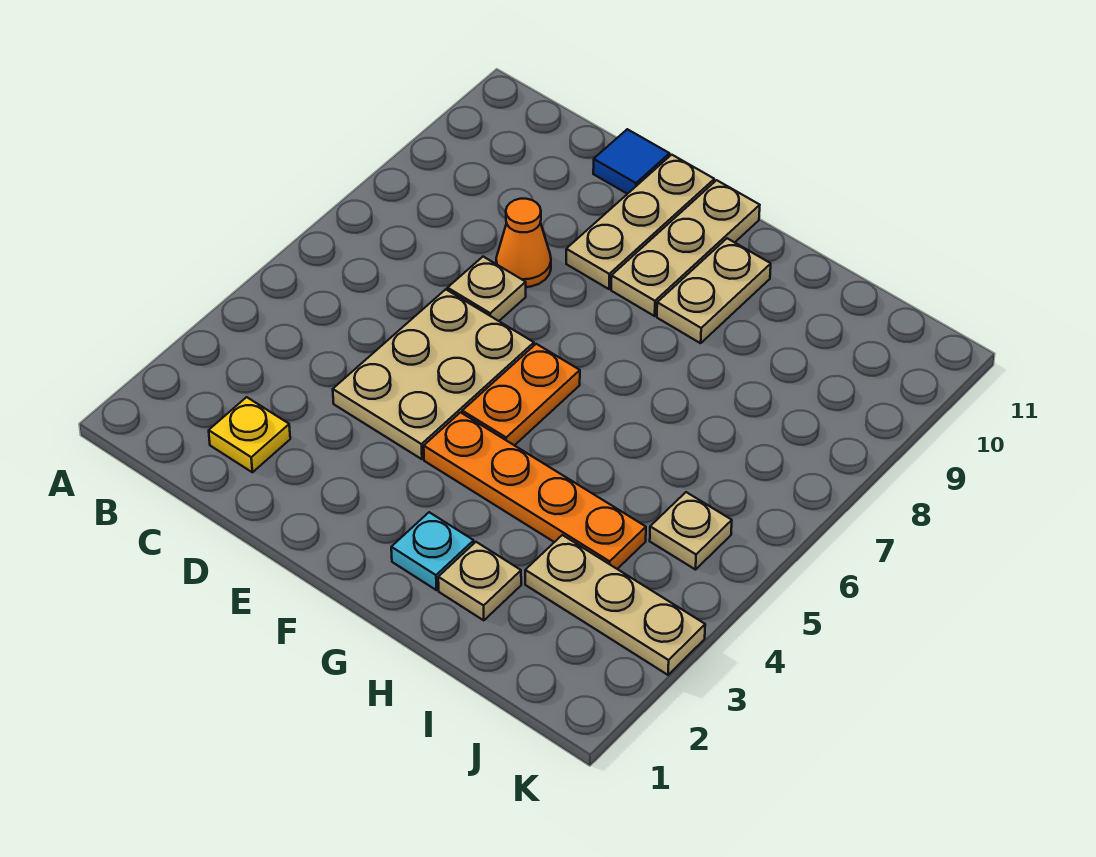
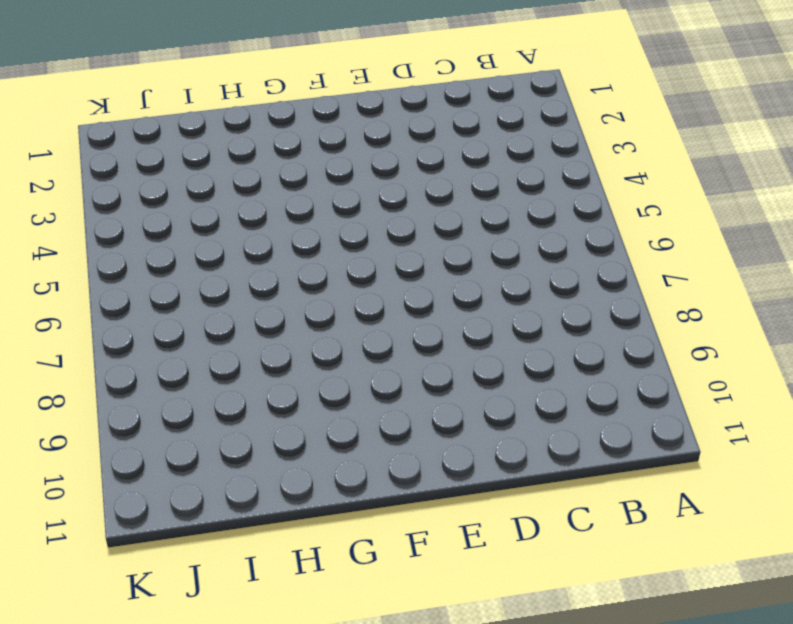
none -> yellow 1x1 plate [209,397,290,472]
none -> tan 2x3 plate [333,289,534,459]
none -> tan 1x1 plate [448,257,526,321]

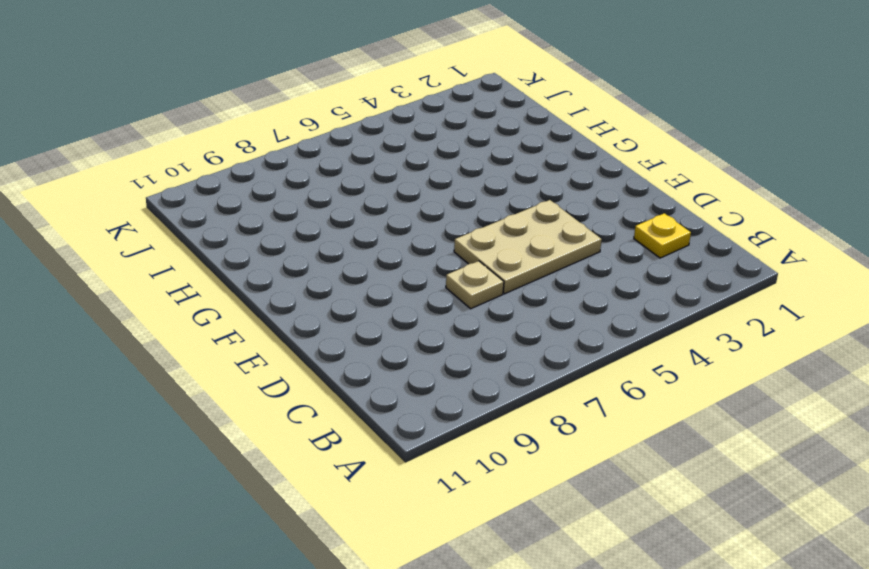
none -> orange 1x1 cone [496,199,551,287]
none -> blue 1x1 tile [593,129,670,194]
none -> tan 1x3 plate [566,155,714,289]

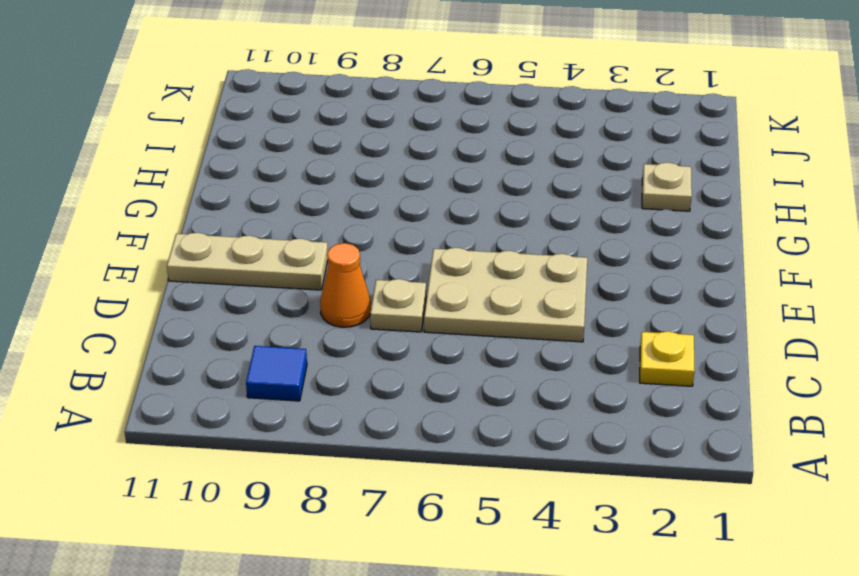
blue 1x1 tile [246,346,307,401] -> blue 1x1 tile moved to [593,129,670,194]
none -> orange 1x4 plate [424,412,646,569]
none -> orange 1x2 plate [462,344,580,445]
none -> tan 1x3 plate [611,180,760,316]

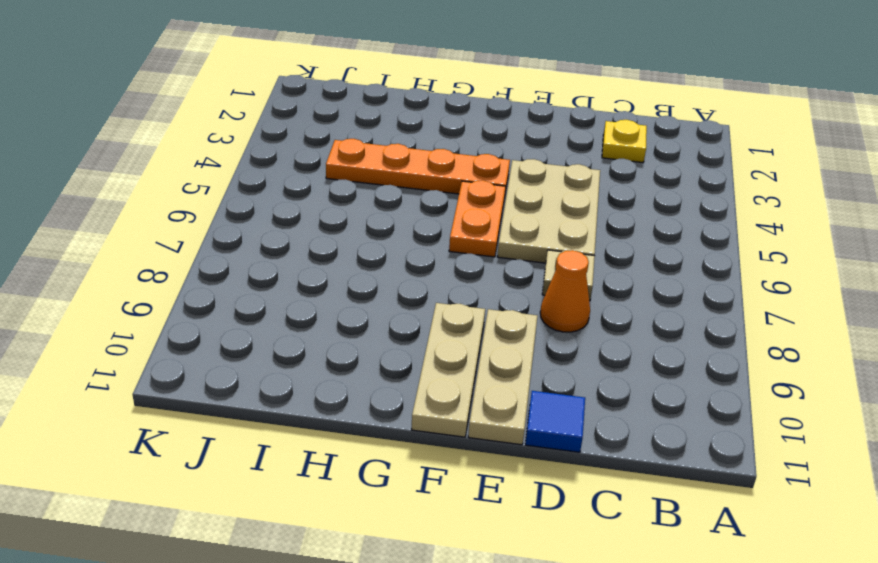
none -> cyan 1x1 plate [391,512,474,590]
none -> tan 1x2 plate [657,238,771,343]
none -> tan 1x1 plate [438,542,521,620]

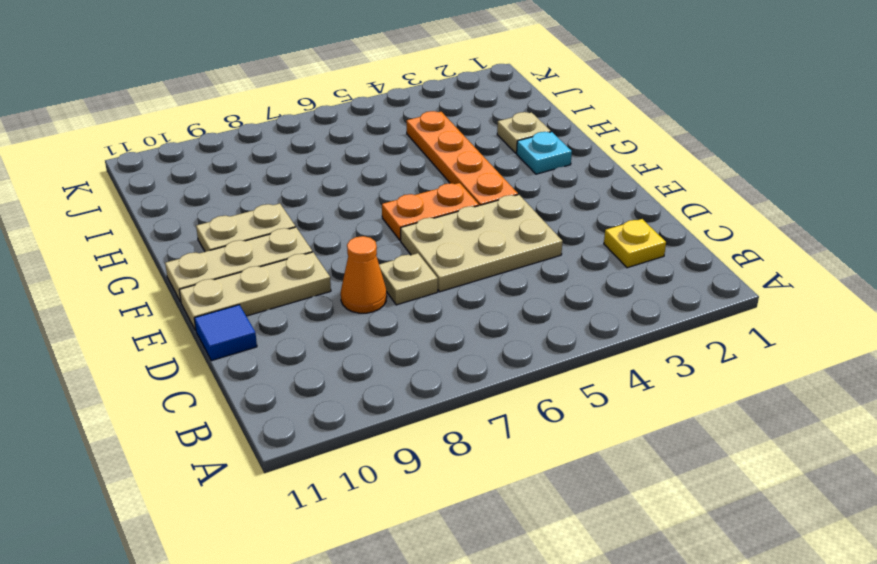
none -> tan 1x3 plate [525,535,705,675]
none -> tan 1x1 plate [650,492,732,570]

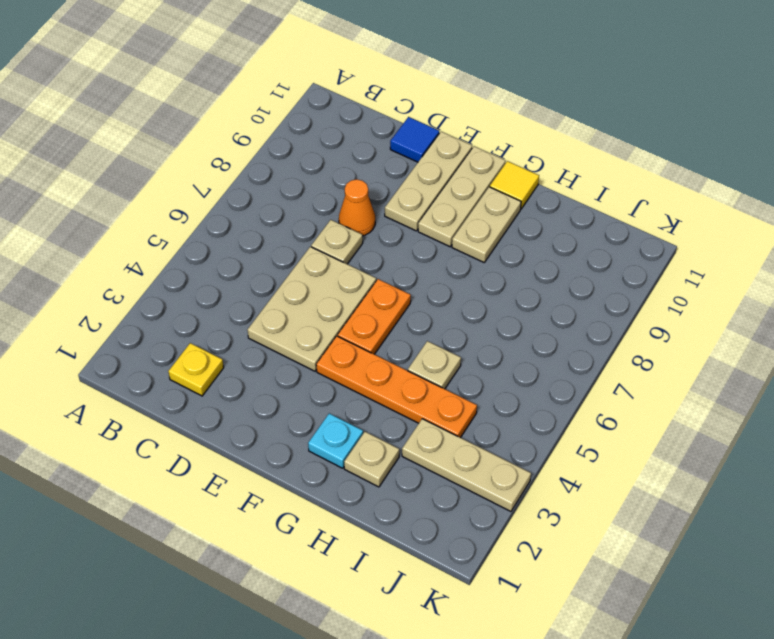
yellow 1x1 tile [490,161,539,209] -> none
tan 1x1 plate [408,341,461,389] -> tan 1x1 plate moved to [650,492,732,570]

